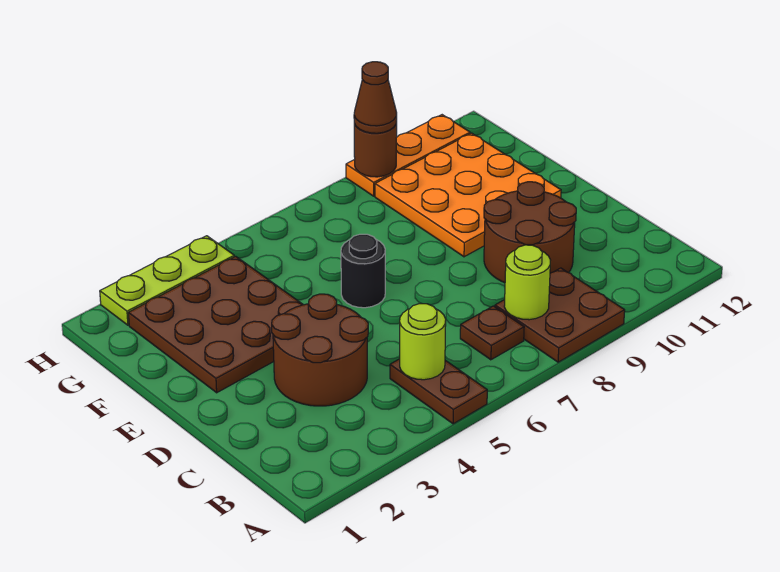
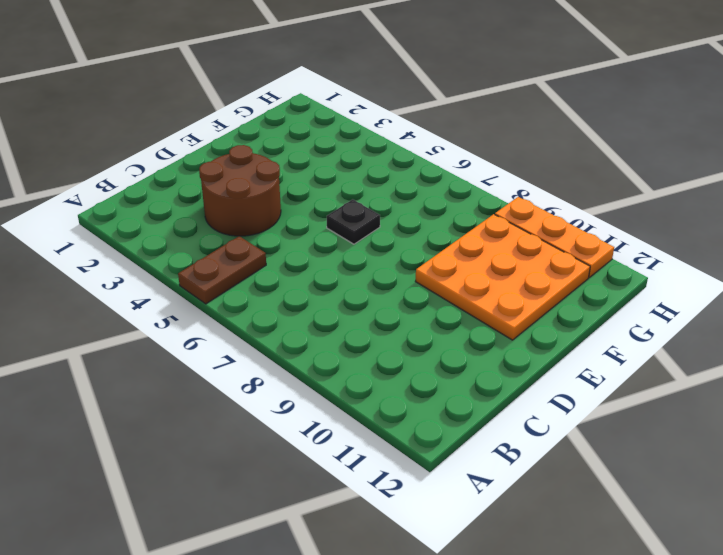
black 1x1 plate [327,199,380,244] -> black 1x1 round brick [341,234,385,308]
none -> brown 2x2 plate [495,268,625,362]
none -> brown 1x1 plate [460,306,524,360]
none -> brown 2x2 round brick [484,182,576,283]

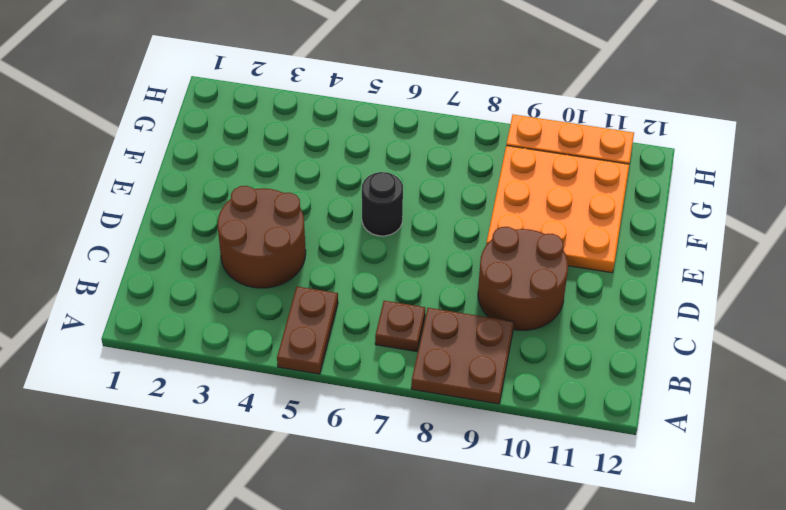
none -> brown 3x3 plate [128,256,303,393]
none -> lime 1x3 plate [100,236,234,325]
none -> lime 1x1 round brick [400,304,446,380]

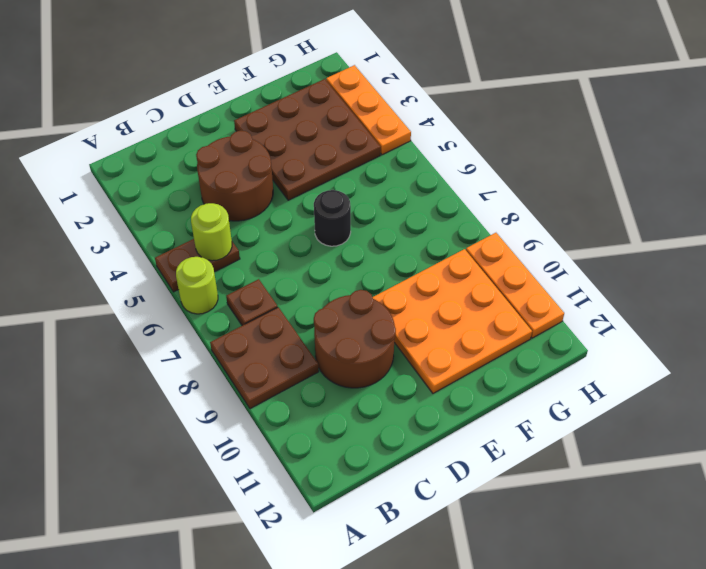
lime 1x1 round brick [176,257,218,314] -> lime 1x1 round brick moved to [504,245,550,320]
orange 1x3 plate [326,65,411,155] -> lime 1x3 plate [100,236,234,325]
none -> brown 1x1 round brick [354,121,397,177]
none -> brown 1x1 cone [354,62,397,133]

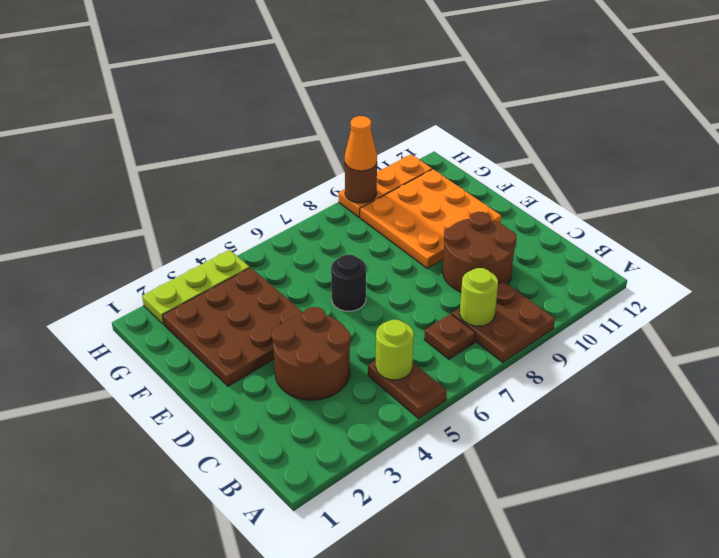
orange 1x1 cone [345,116,377,171] -> brown 1x1 cone [354,62,397,133]

